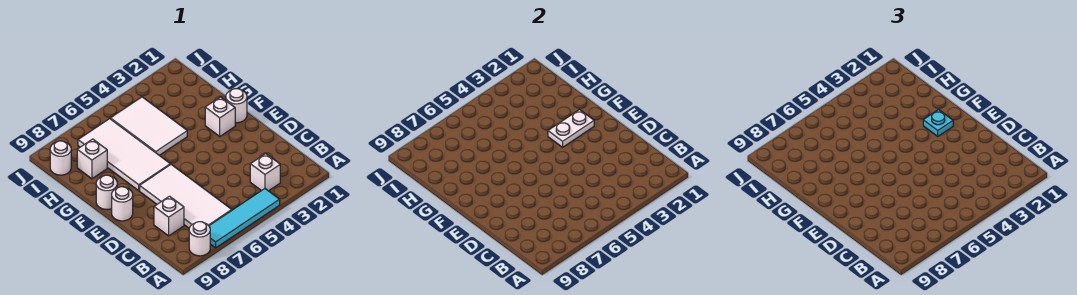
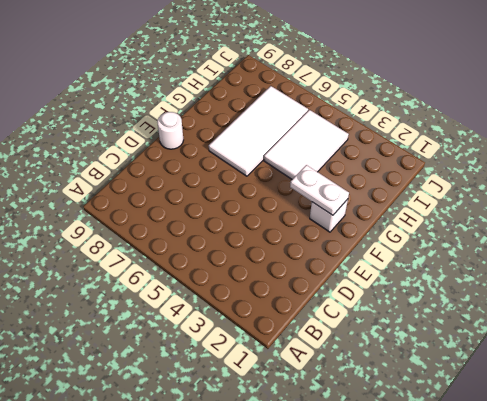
none -> cyan 1x4 tile [209,189,280,248]
none -> white 1x1 round brick [189,222,210,256]
none -> white 1x1 brick [250,154,280,191]

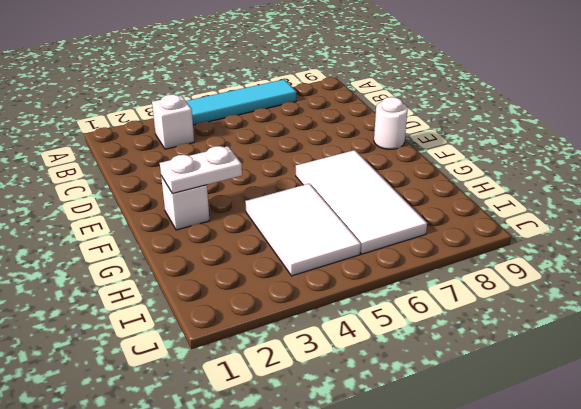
none -> white 1x1 round brick [189,222,210,256]
none -> white 2x4 tile [140,164,232,228]
none -> white 1x1 brick [154,196,184,236]

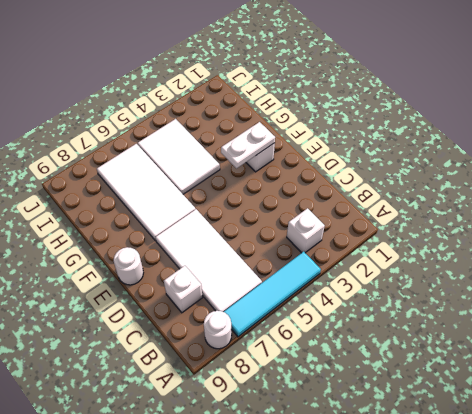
none -> white 1x1 round brick [226,89,247,123]
none -> white 1x1 round brick [96,175,117,210]
none -> white 1x1 brick [77,139,107,179]

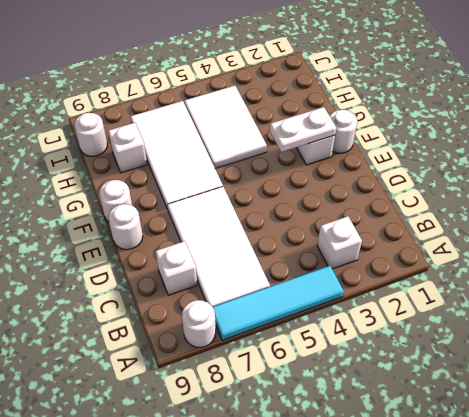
none -> cyan 1x1 plate [923,110,953,136]

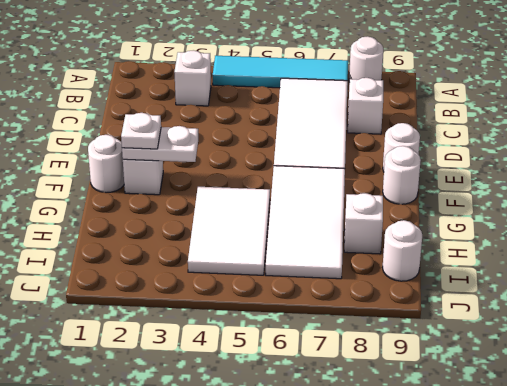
white 1x1 plate [121,113,161,149] -> cyan 1x1 plate [923,110,953,136]

